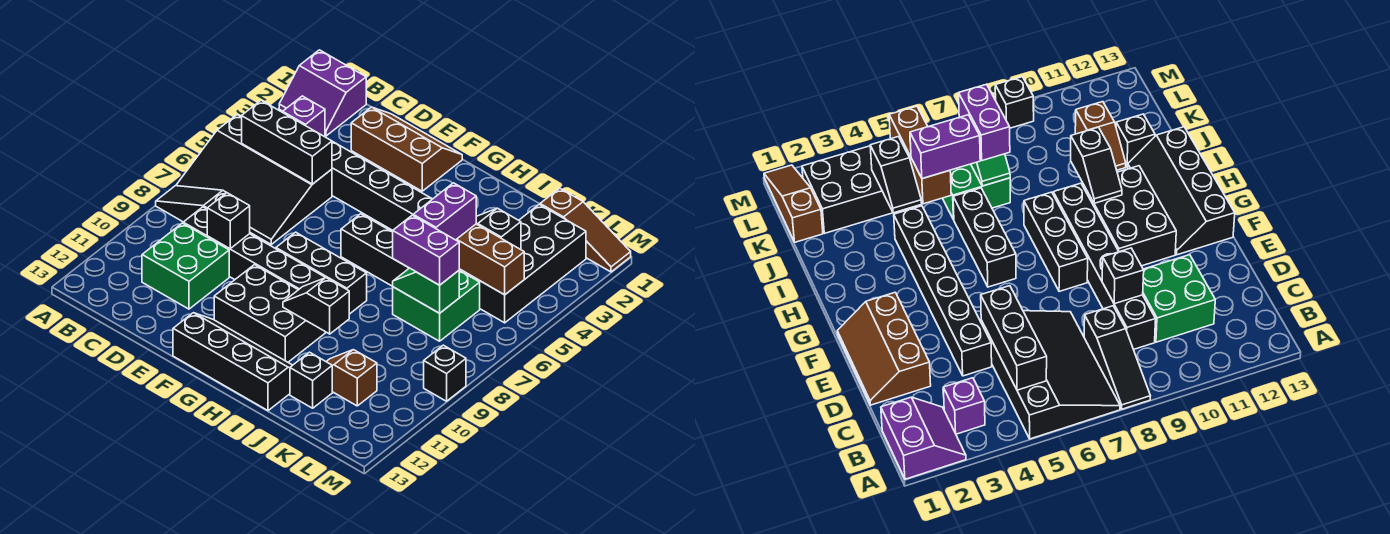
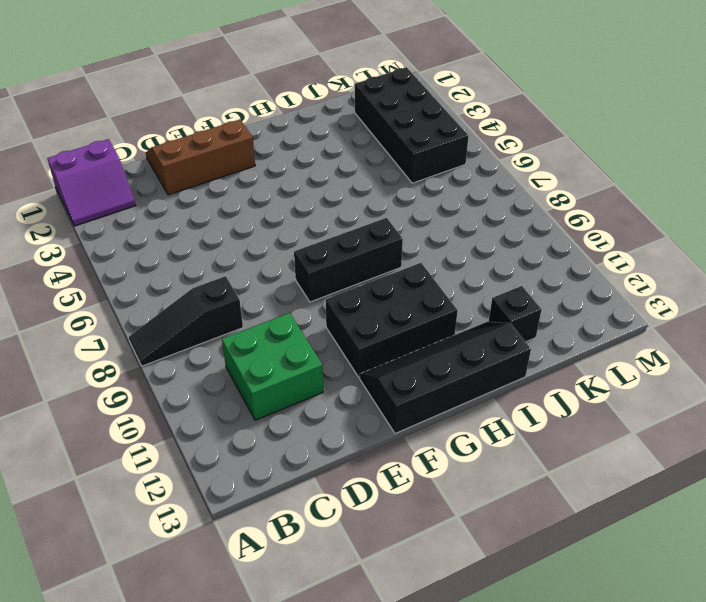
none -> black 3x4 slope [176,115,332,244]
none -> purple 1x1 brick [283,96,325,137]
none -> black 1x6 brick [183,207,325,290]

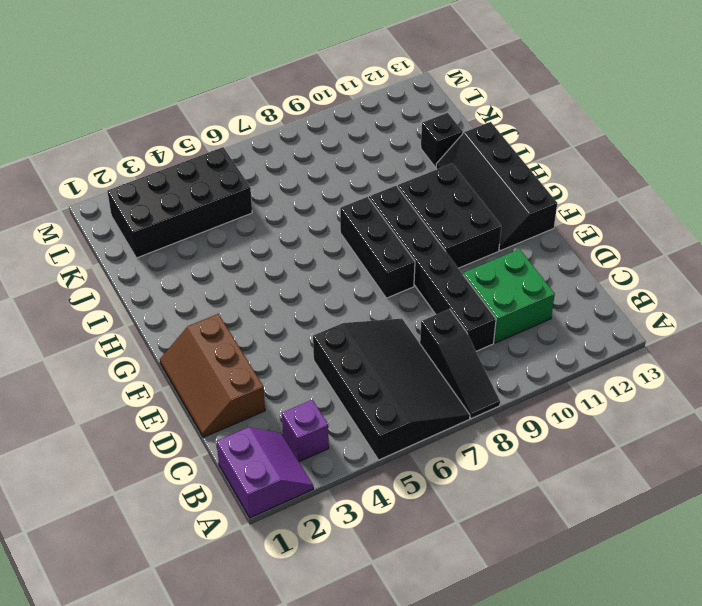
none -> black 1x6 brick [332,141,432,230]
none -> black 1x3 brick [341,214,409,286]
none -> green 2x2 brick [393,271,480,341]

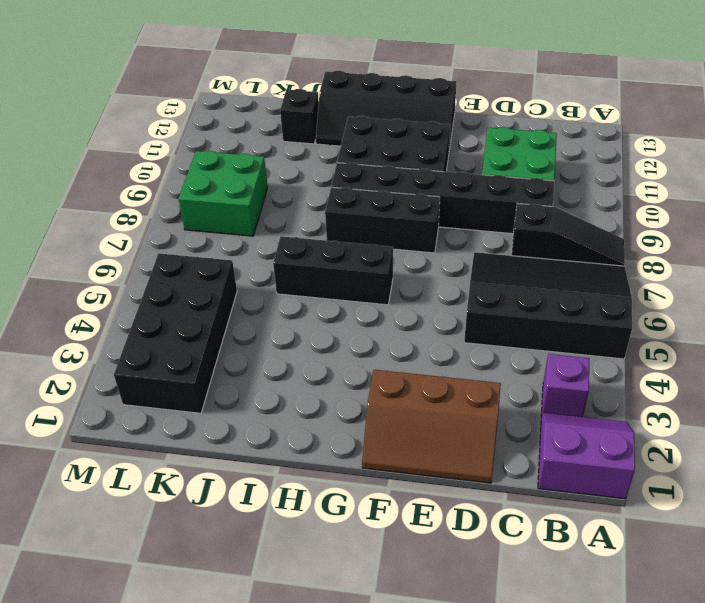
green 2x2 brick [179,151,268,236] -> green 2x2 brick moved to [393,271,480,341]
none -> black 1x6 brick [332,141,432,230]
none -> brown 1x2 slope [326,350,377,406]
none -> brown 1x3 slope [540,188,631,272]

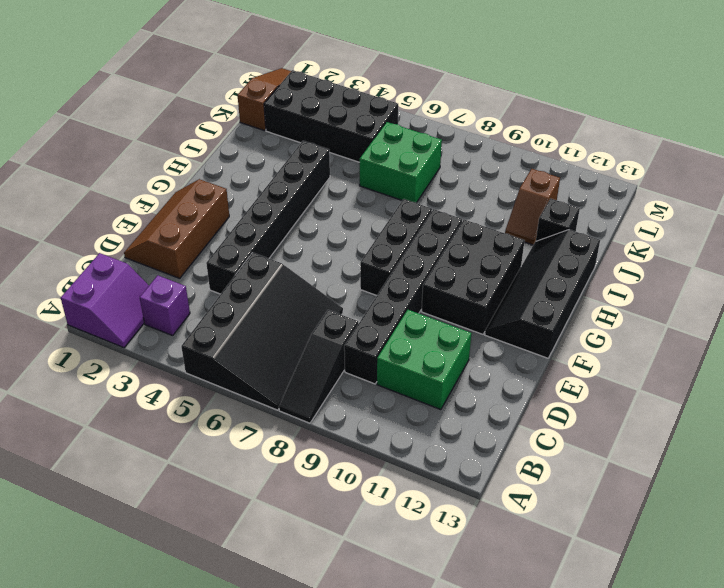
none -> black 1x3 brick [341,214,409,286]
none -> black 1x1 brick [424,345,466,401]
none -> black 1x3 brick [242,100,332,184]

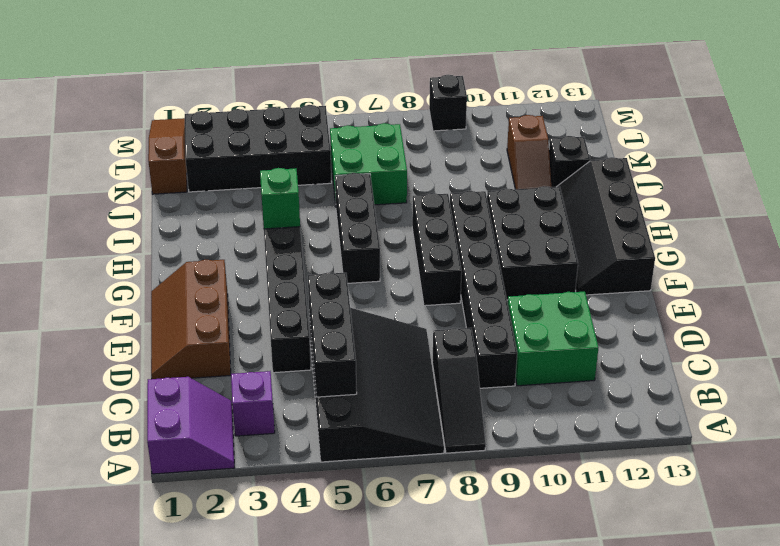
green 1x1 brick [260,168,300,229] -> none
none -> black 1x1 brick [207,193,250,249]
none -> black 1x2 slope [283,278,349,334]
none -> black 1x2 slope [476,208,521,249]

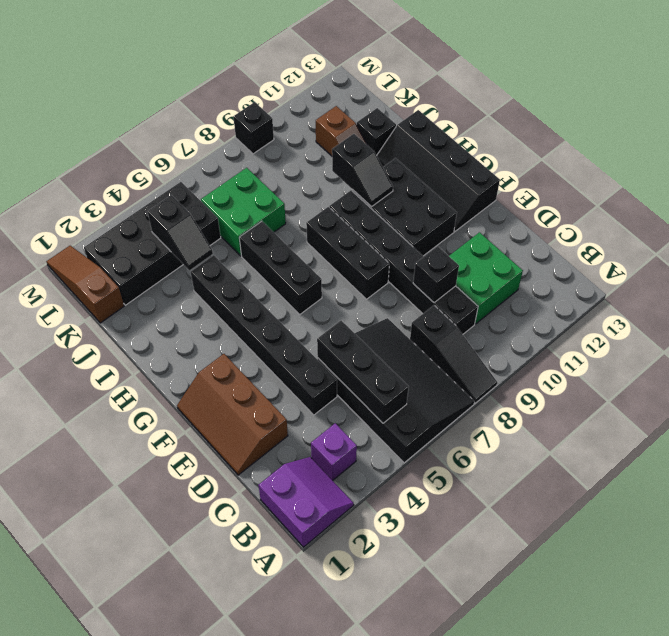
none -> brown 1x3 brick [456,224,524,295]
none -> green 1x2 slope [393,268,459,313]
none -> purple 1x2 brick [413,183,476,240]

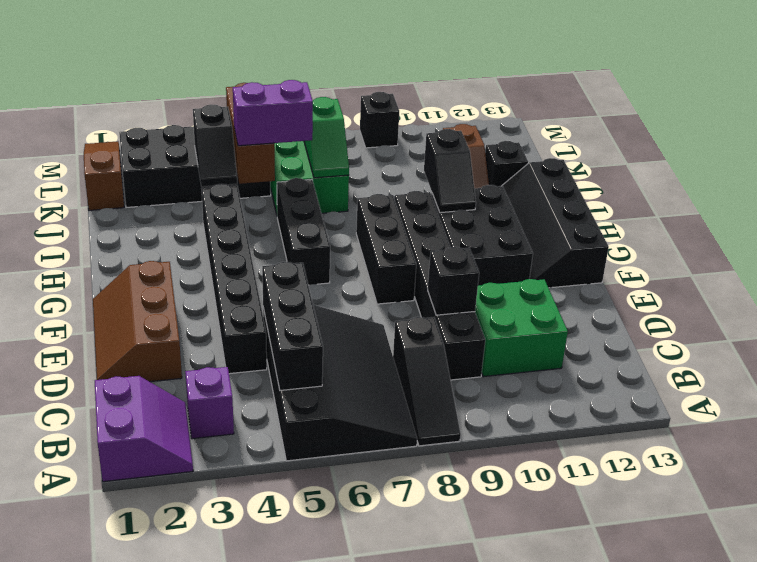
none -> purple 1x2 brick [393,215,459,285]

